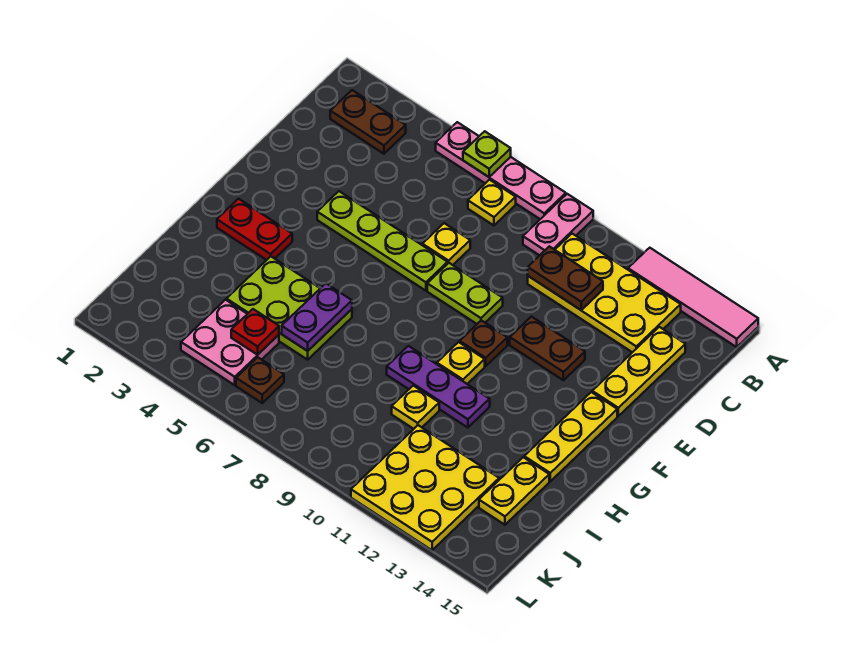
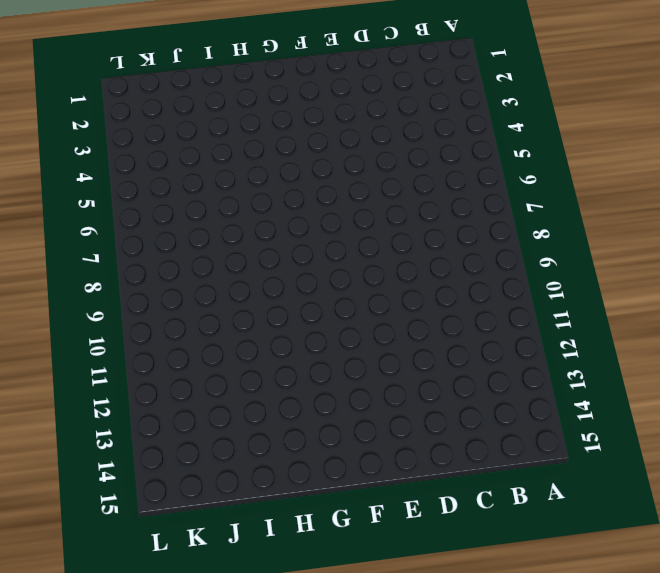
none -> pink 1x4 plate [436,122,566,219]
none -> pink 1x2 plate [523,194,593,255]
none -> pink 1x4 tile [628,248,758,347]

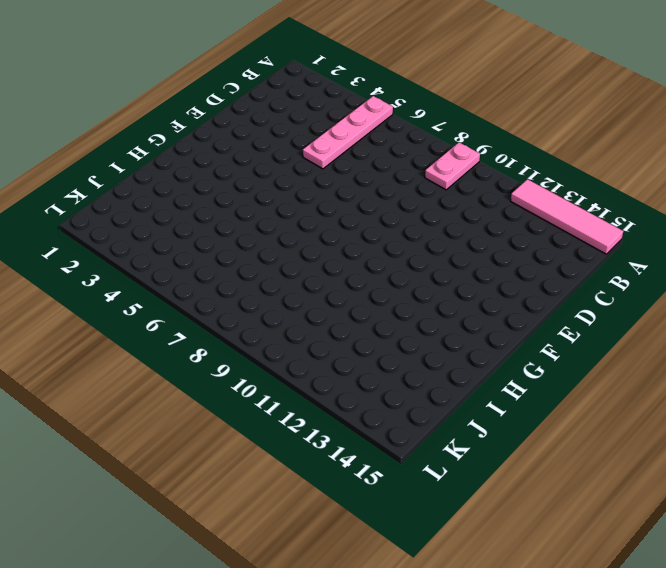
pink 1x4 plate [303,96,393,169] -> pink 1x4 plate turned to [436,122,566,219]
none -> brown 1x2 plate [330,90,406,154]
none -> yellow 1x1 plate [468,180,516,225]
none -> yellow 2x4 plate [528,234,681,352]

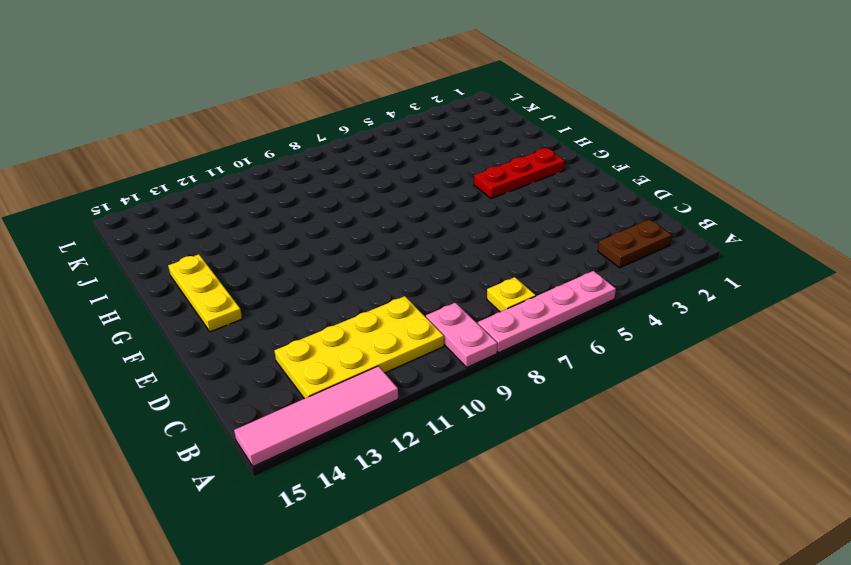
red 1x3 plate [474,148,565,199] -> red 1x2 plate [217,199,292,260]
none -> yellow 1x3 plate [592,327,685,416]
none -> yellow 1x1 plate [422,223,470,265]
none -> lime 1x4 plate [317,191,448,291]

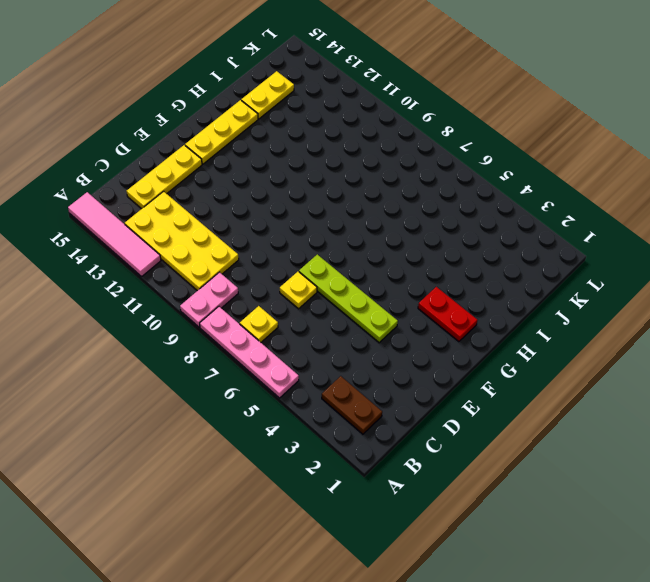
none -> lime 1x2 plate [427,263,503,324]
none -> brown 1x2 plate [510,317,585,380]
none -> brown 1x1 plate [460,320,507,366]

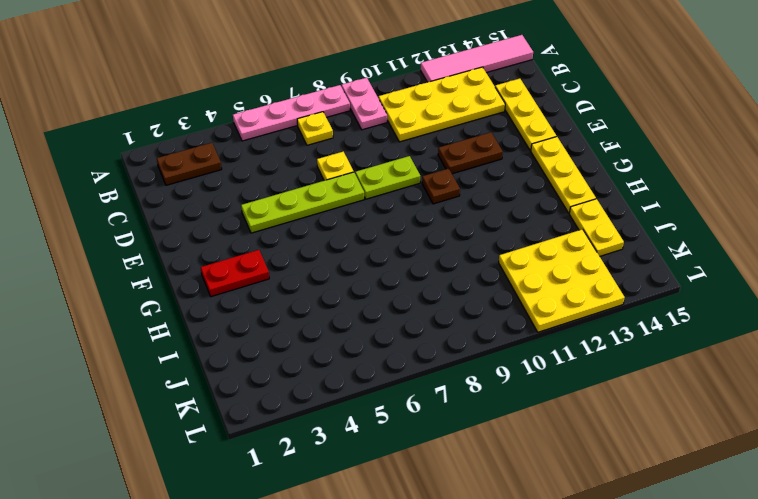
none -> yellow 1x1 plate [437,342,485,384]
none -> lime 2x3 plate [227,256,352,360]
none -> purple 1x3 plate [387,346,490,428]

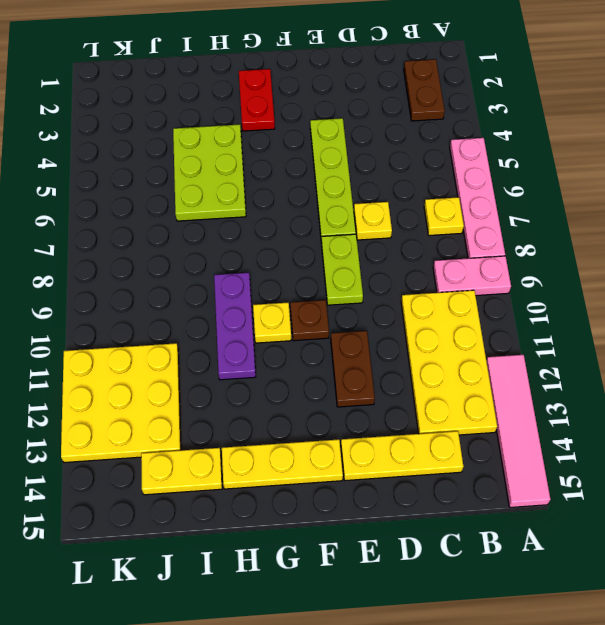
none -> yellow 1x1 plate [392,386,439,429]
none -> pink 2x2 plate [181,300,279,385]
none -> brown 1x1 plate [236,357,284,403]

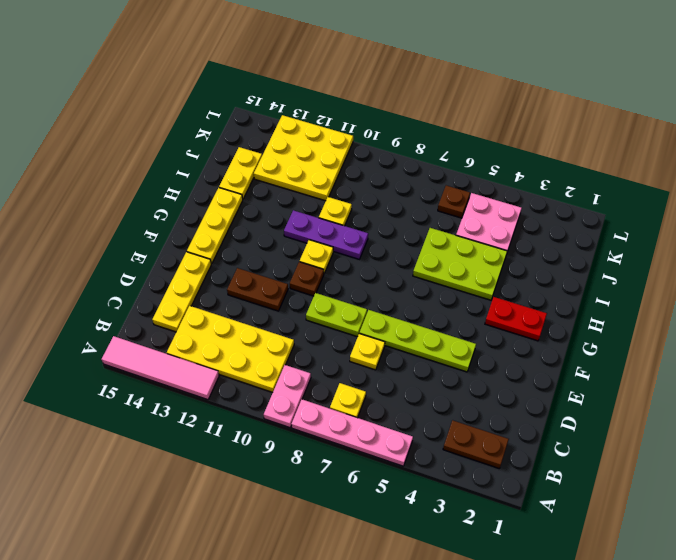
none -> lime 1x1 plate [463,131,511,177]
none -> brown 1x2 plate [528,246,603,310]
none -> purple 1x2 plate [282,284,352,351]

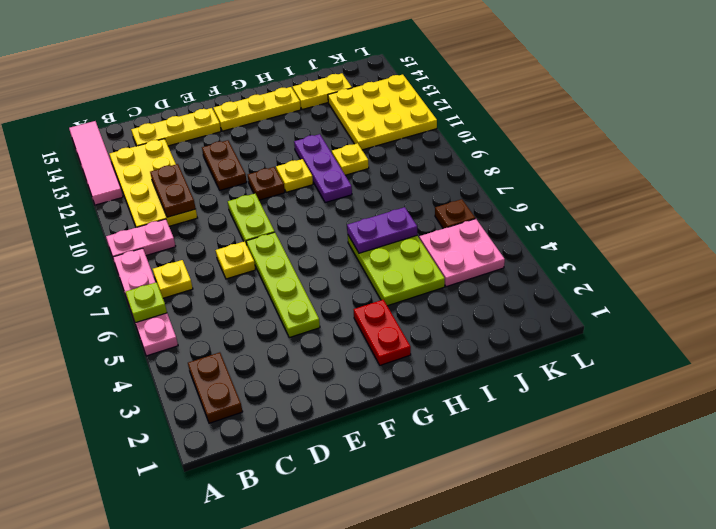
none -> red 1x1 plate [231,309,279,355]

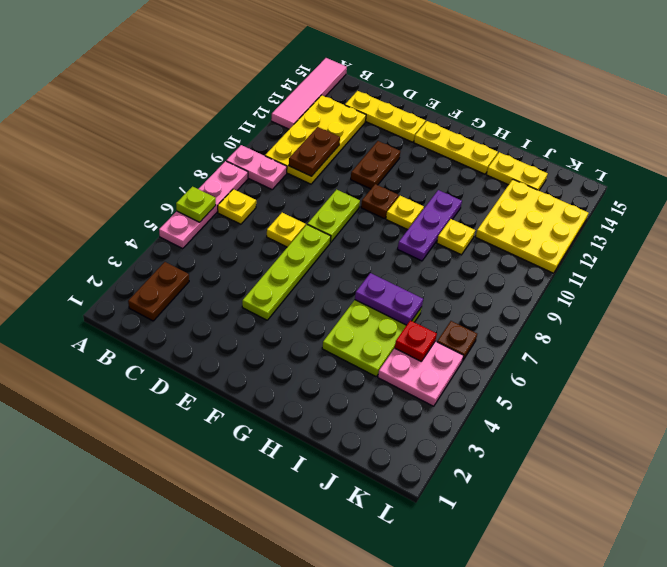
none -> red 1x2 plate [217,199,292,260]

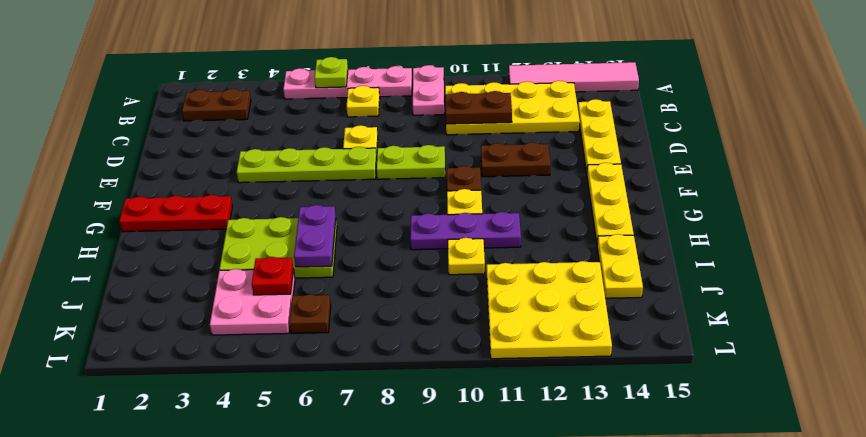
red 1x3 plate [119,195,232,232] -> red 1x2 plate [217,199,292,260]

